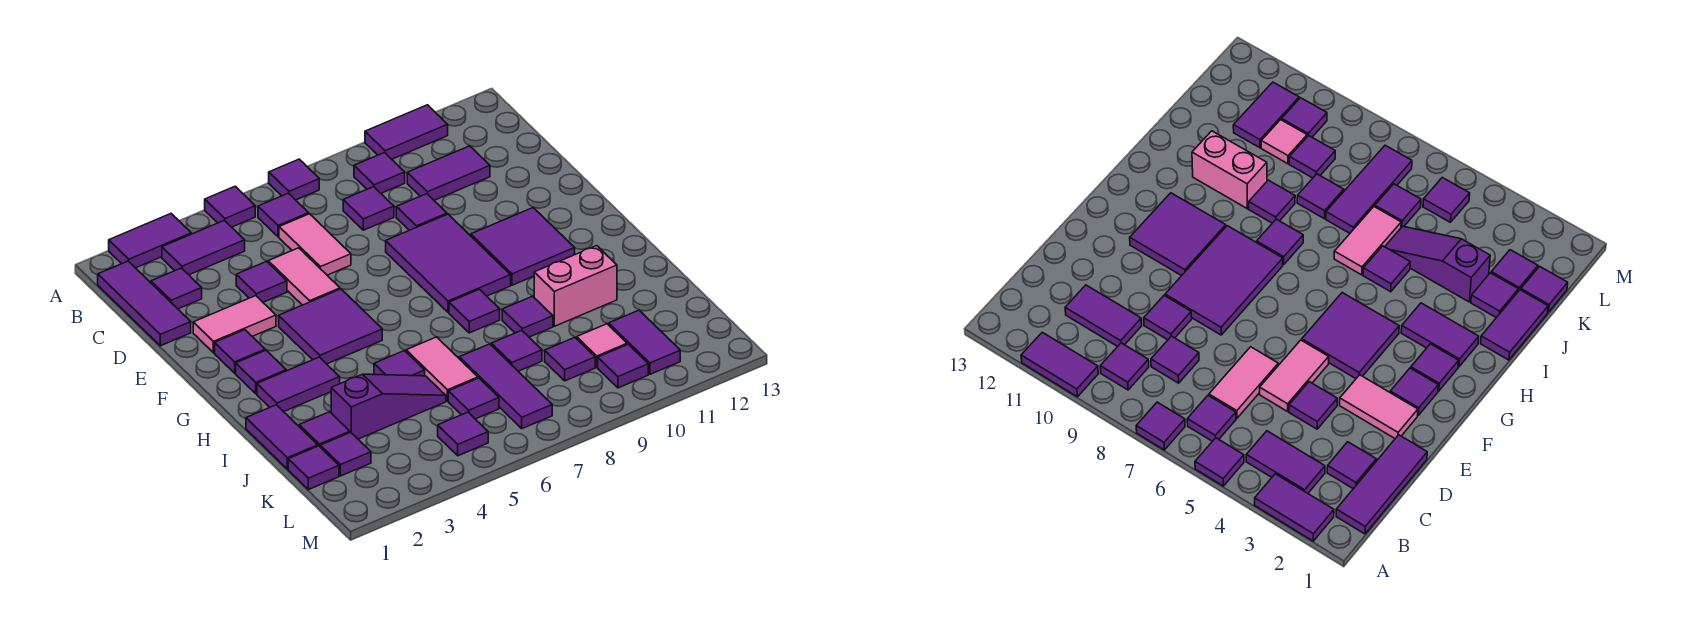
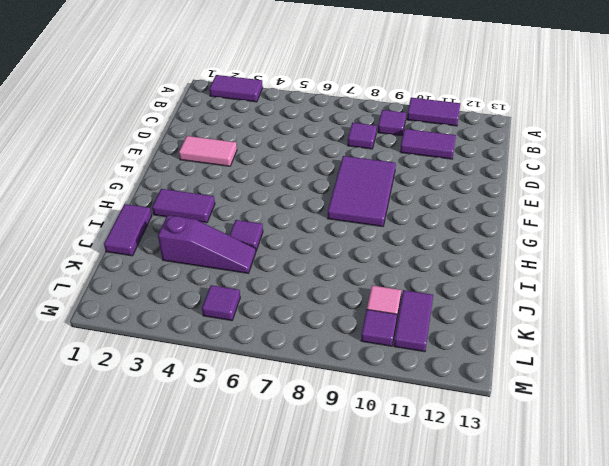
none -> purple 1x1 tile [205,186,255,227]
none -> purple 1x1 tile [269,159,319,200]
none -> purple 1x3 tile [98,261,191,346]
none -> purple 1x2 tile [162,220,245,275]

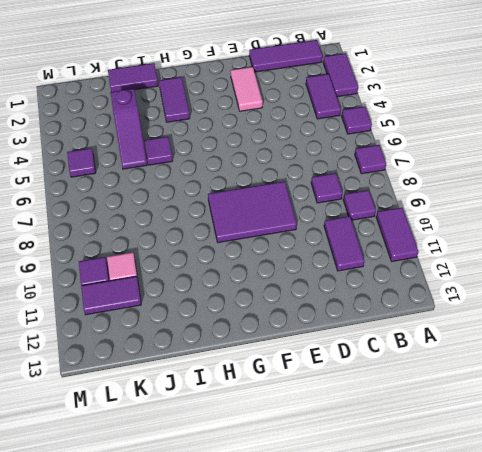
none -> purple 1x1 tile [258,193,309,237]
none -> purple 1x1 tile [151,268,202,309]
none -> pink 1x2 tile [279,214,351,275]
none -> purple 1x1 tile [236,261,287,302]

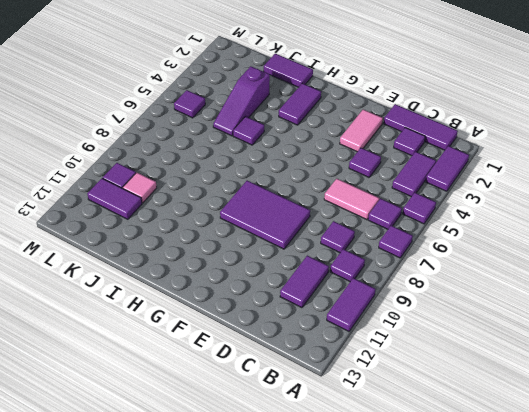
none -> pink 1x2 tile [268,248,340,305]
none -> purple 1x1 tile [396,194,447,230]
none -> purple 1x1 tile [215,330,265,373]
none -> purple 2x2 tile [279,289,382,364]

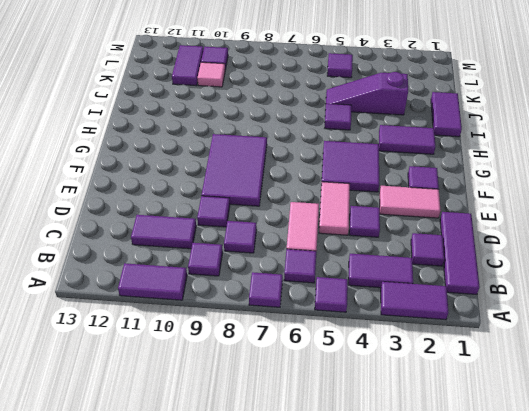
none -> purple 2x2 tile [471,208,575,285]
none -> purple 1x1 tile [236,350,286,394]
none -> purple 1x1 tile [449,289,500,333]
none -> pink 1x2 tile [406,337,478,401]

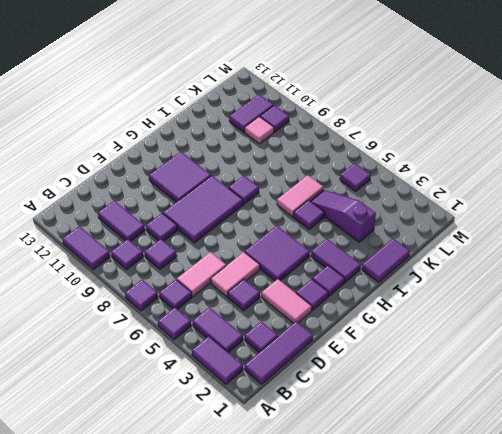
none -> purple 1x1 tile [502,296,553,337]
none -> pink 1x2 brick [534,246,617,326]
none -> purple 1x1 tile [299,412,350,446]
none -> purple 1x3 tile [459,344,552,429]

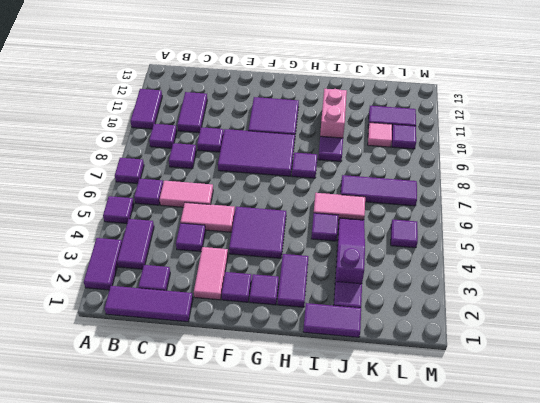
none -> purple 1x1 tile [491,330,542,371]
none -> purple 1x1 tile [288,446,339,490]
none -> purple 1x1 tile [320,432,371,476]
none -> purple 1x1 tile [448,378,499,419]

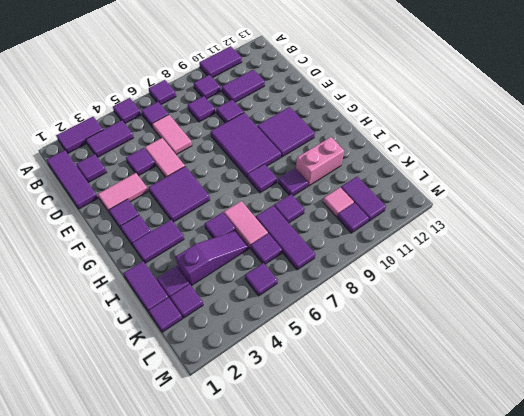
none -> purple 1x1 tile [545,337,595,381]

